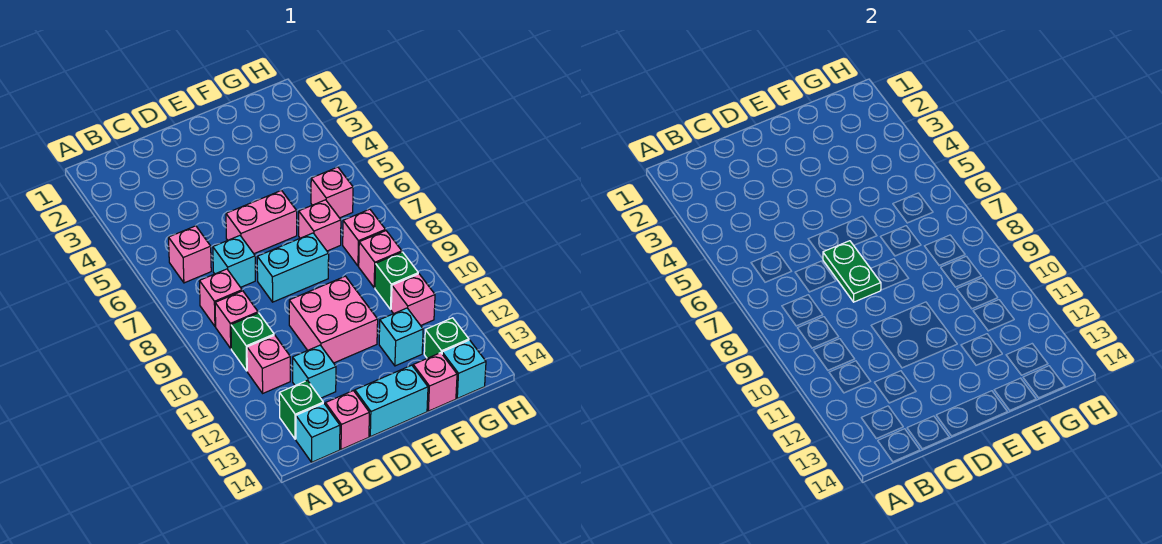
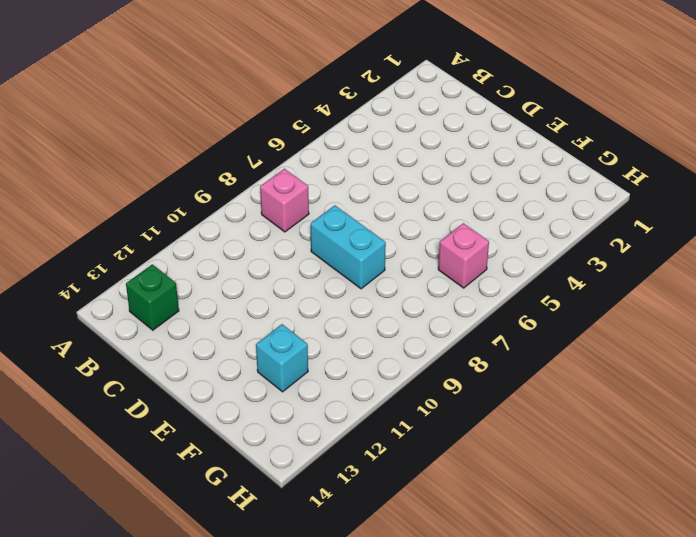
none -> pink 1x1 brick [169,226,211,283]
none -> pink 1x1 brick [215,291,258,348]
none -> green 1x1 brick [231,313,274,371]

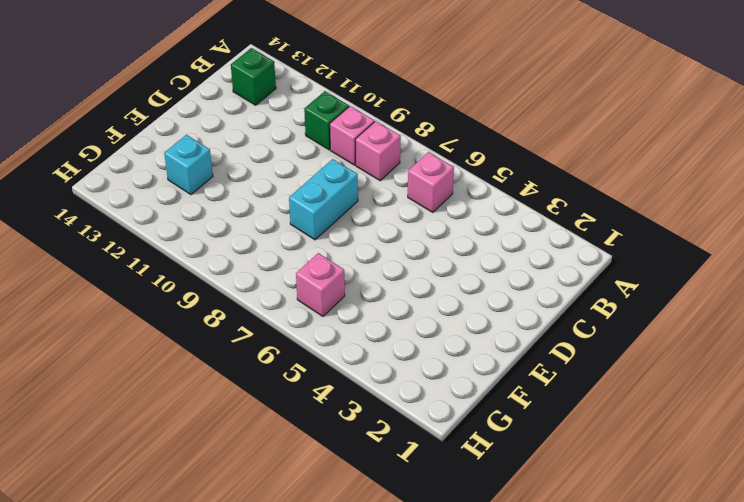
none -> pink 1x1 brick [247,335,290,393]
none -> cyan 1x1 brick [296,403,340,462]
none -> cyan 1x1 brick [213,236,255,287]

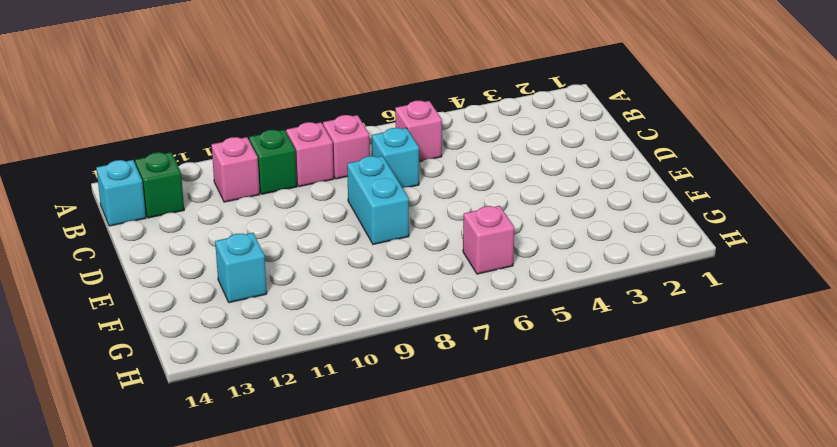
none -> cyan 1x1 brick [293,345,336,398]
none -> pink 1x1 brick [325,391,369,449]
none -> pink 1x2 brick [226,191,297,254]

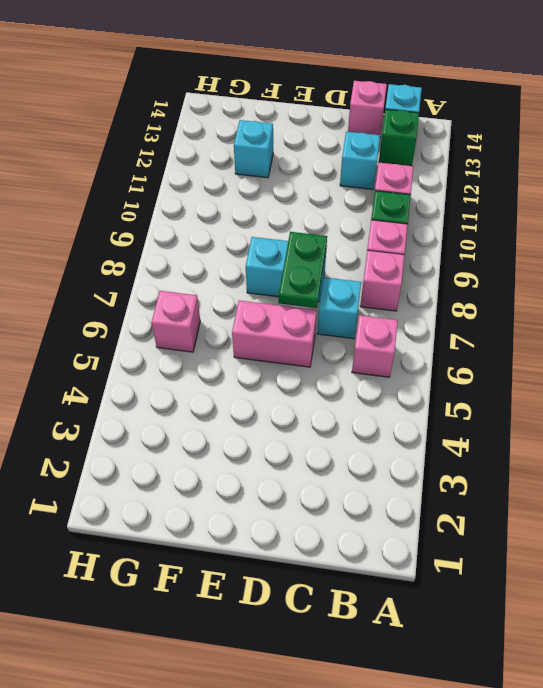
none -> pink 2x2 brick [289,276,378,363]
none -> cyan 1x2 brick [355,365,428,437]
none -> pink 1x1 brick [299,200,341,251]

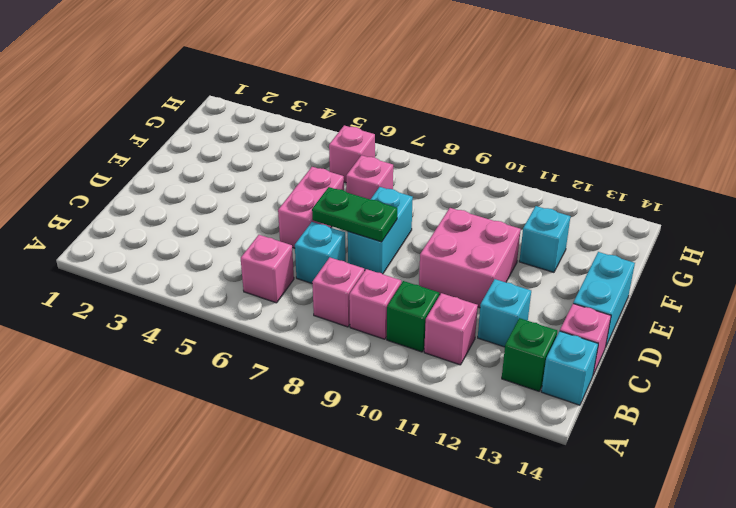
none -> pink 1x1 brick [413,353,457,411]
none -> pink 1x1 brick [343,209,385,266]
none -> pink 1x1 brick [359,231,402,288]

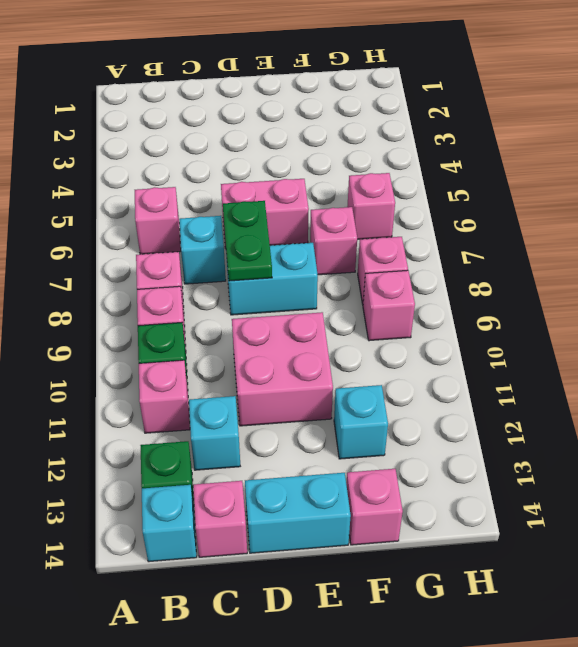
none -> green 1x1 brick [375,252,418,309]
none -> pink 1x1 brick [391,274,435,325]
none -> green 1x1 brick [424,318,469,358]

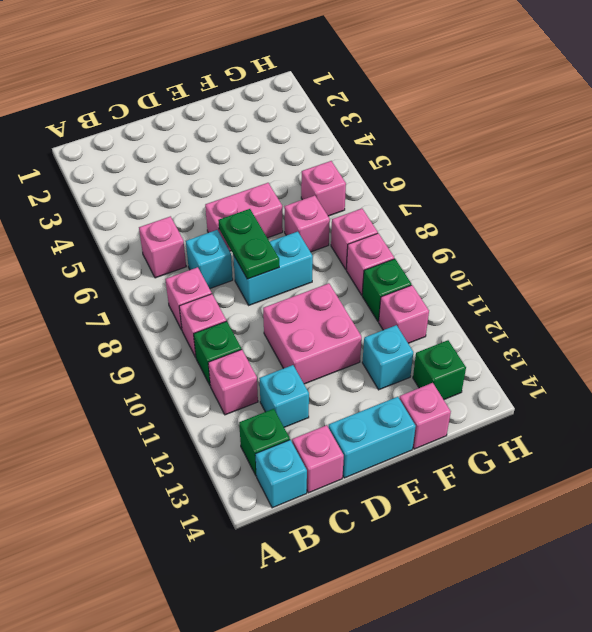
none -> cyan 1x1 brick [442,340,486,398]

